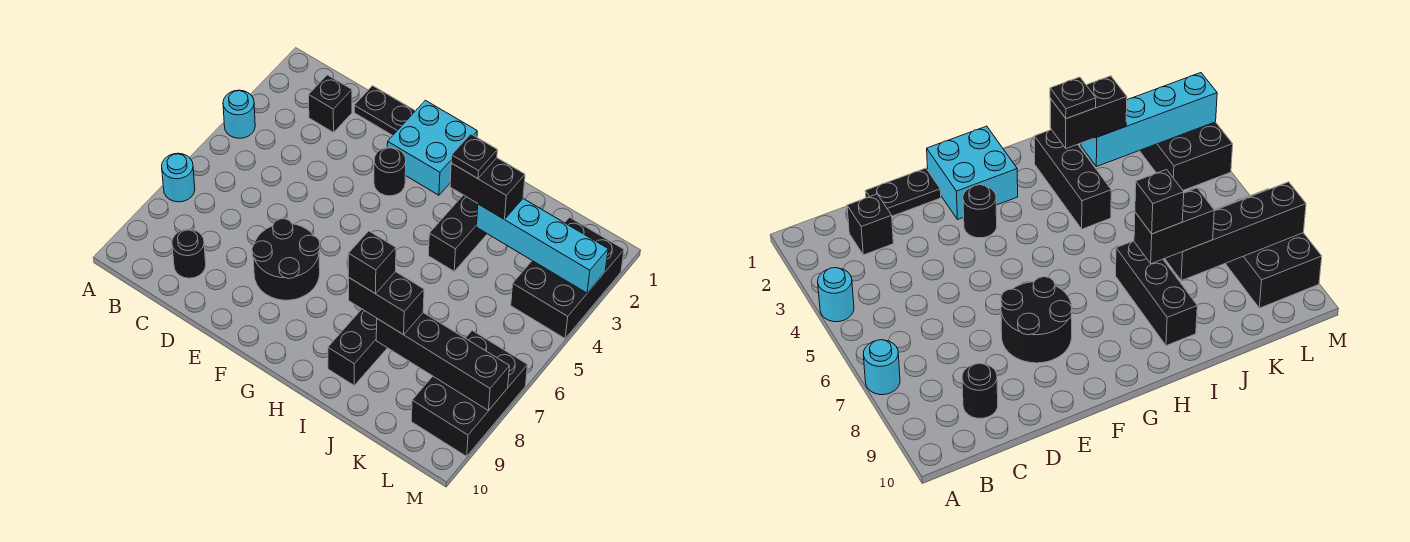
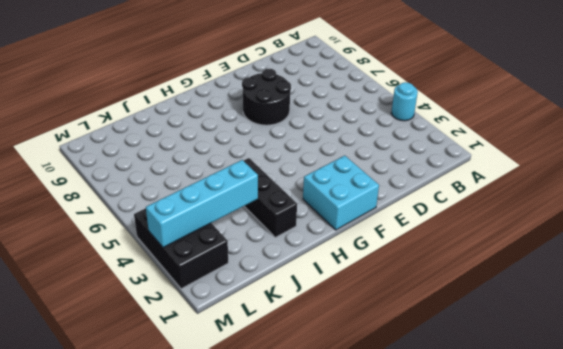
none -> cyan 1x1 round brick [162,153,195,202]
none -> black 1x1 brick [309,75,352,132]
none -> black 1x1 round brick [172,229,206,278]

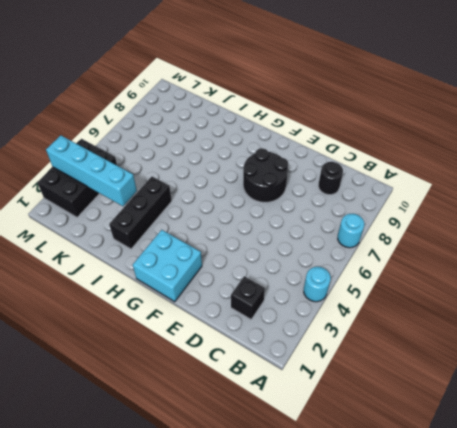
none -> black 1x2 plate [354,86,415,135]
none -> black 1x1 round brick [374,147,406,196]
none -> black 1x3 brick [328,309,387,385]

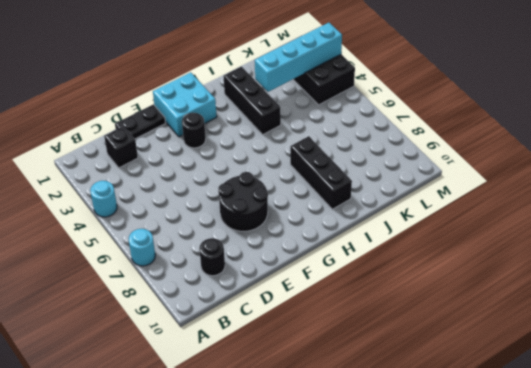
none -> black 2x3 brick [411,331,528,456]
none -> black 1x4 brick [376,313,510,411]
none -> black 1x2 brick [450,158,525,219]

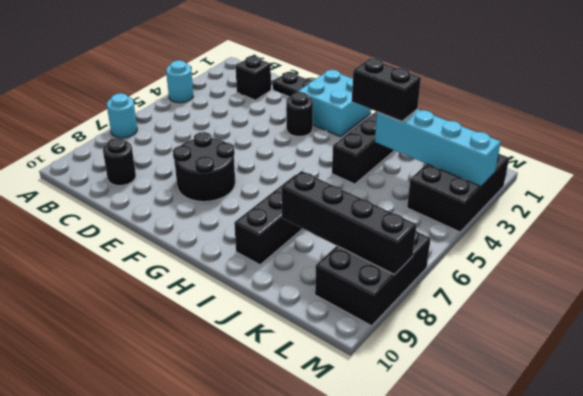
none -> black 1x2 brick [348,272,424,335]
none -> black 1x1 plate [451,134,497,178]
none -> black 1x1 brick [348,231,396,294]

